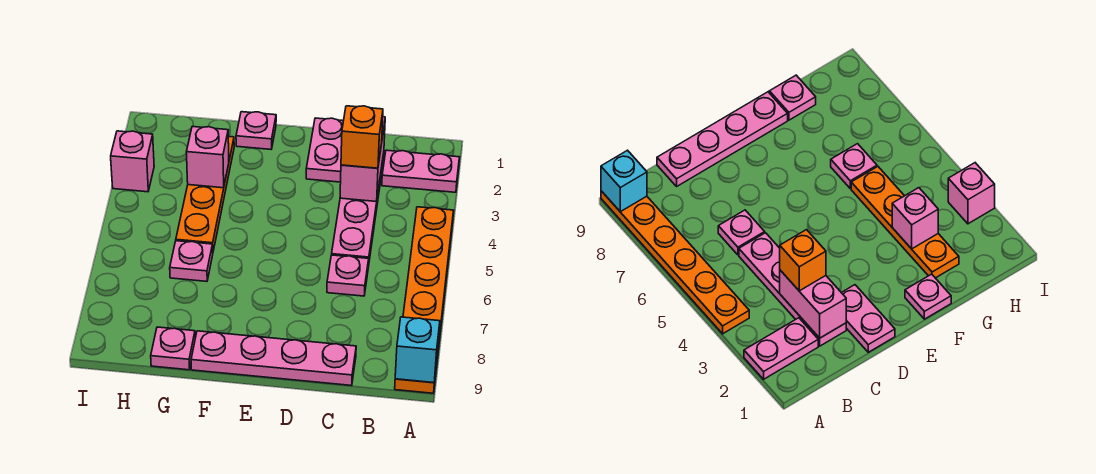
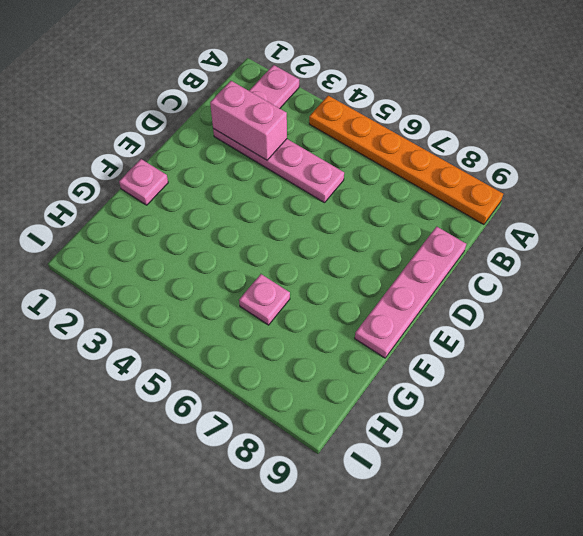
none -> pink 1x1 plate [327,255,369,296]
none -> pink 1x2 plate [306,118,343,182]
none -> orange 1x4 plate [176,136,234,251]

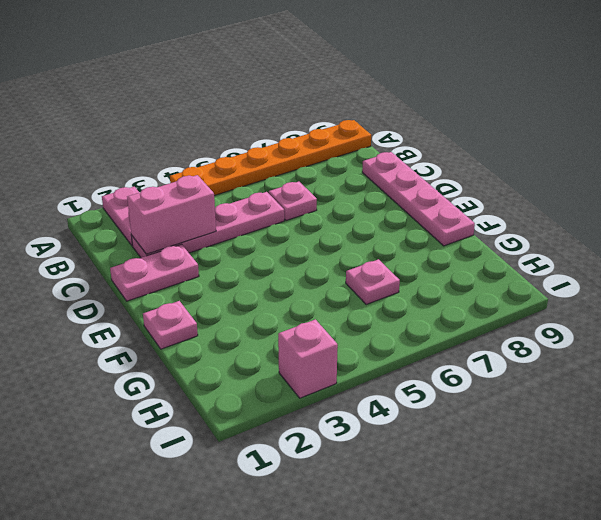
none -> orange 1x4 plate [176,136,234,251]
none -> pink 1x1 plate [151,327,195,370]
none -> cyan 1x1 brick [395,317,440,383]

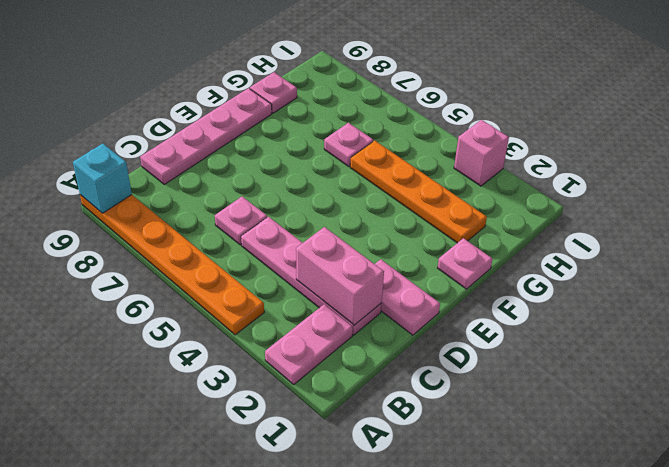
none -> pink 1x1 brick [187,126,229,188]
none -> orange 1x1 brick [341,106,383,168]

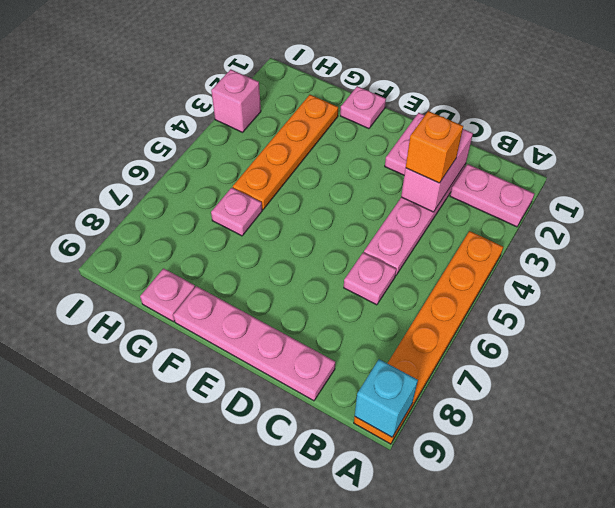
none -> pink 1x1 brick [187,126,229,188]

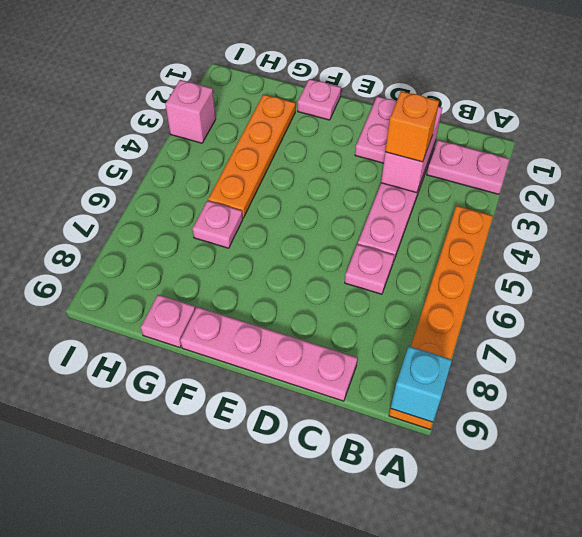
none -> pink 1x1 brick [187,126,229,188]

